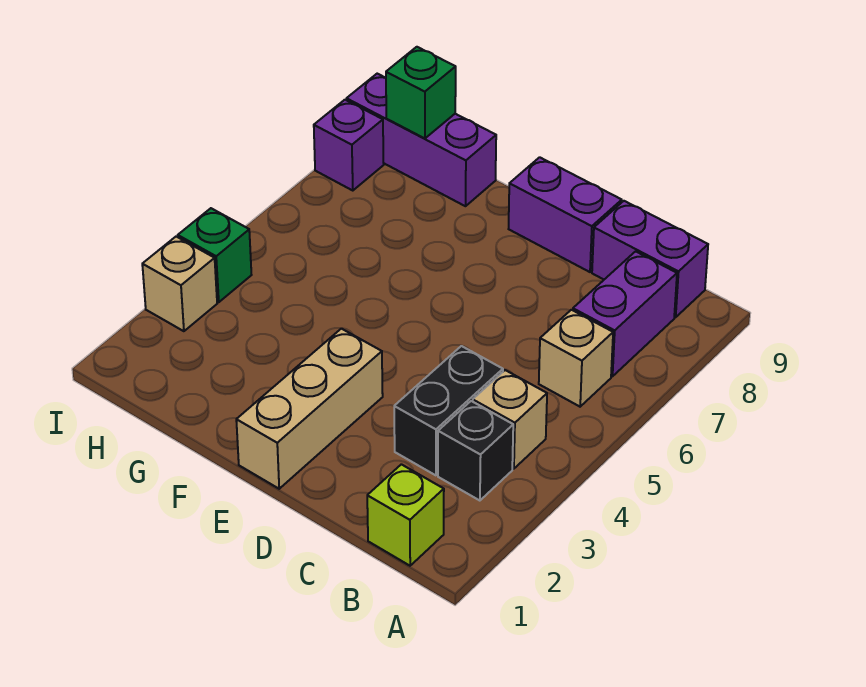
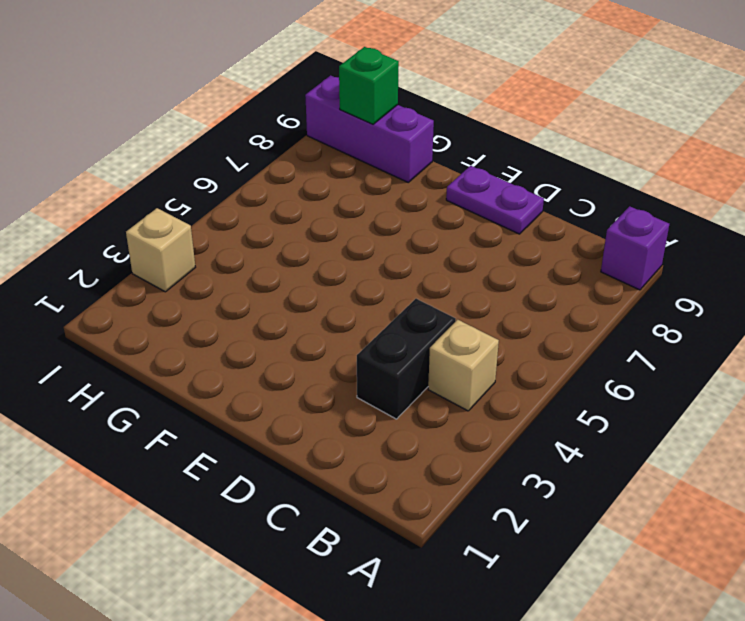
purple 1x1 brick [601,206,669,290] -> purple 1x1 brick moved to [314,100,384,191]
purple 1x2 plate [446,166,544,234] -> purple 1x2 brick [509,157,622,272]
none -> lime 1x1 brick [367,464,444,566]
none -> black 1x1 brick [438,401,513,501]
none -> tan 1x1 brick [539,310,613,407]

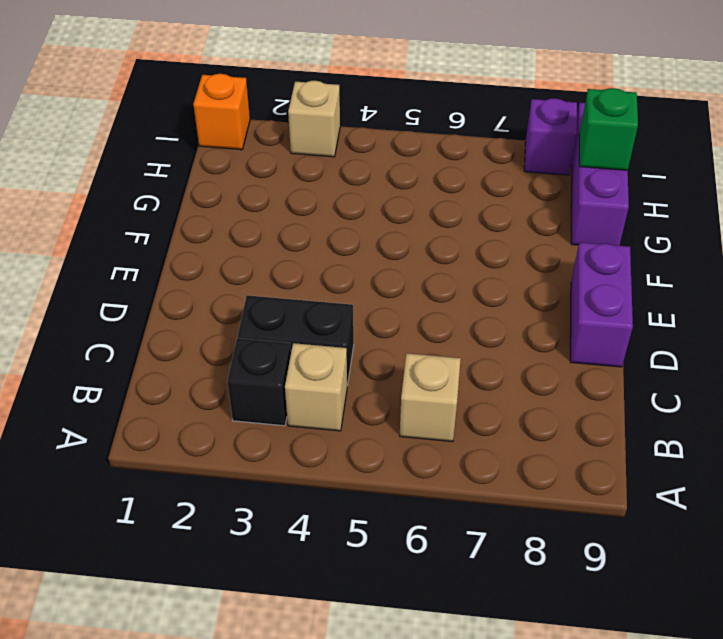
orange 1x1 brick [193,74,250,150] -> none
none -> lime 1x1 brick [367,464,444,566]
none -> purple 1x2 brick [573,251,677,376]
none -> purple 1x2 brick [592,201,708,317]

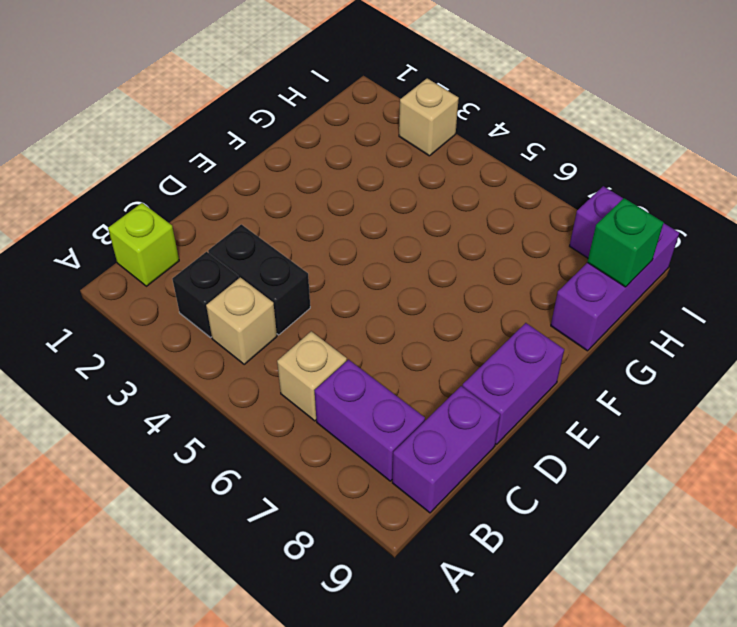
none -> tan 1x3 brick [236,329,383,489]
none -> green 1x1 brick [178,208,251,302]

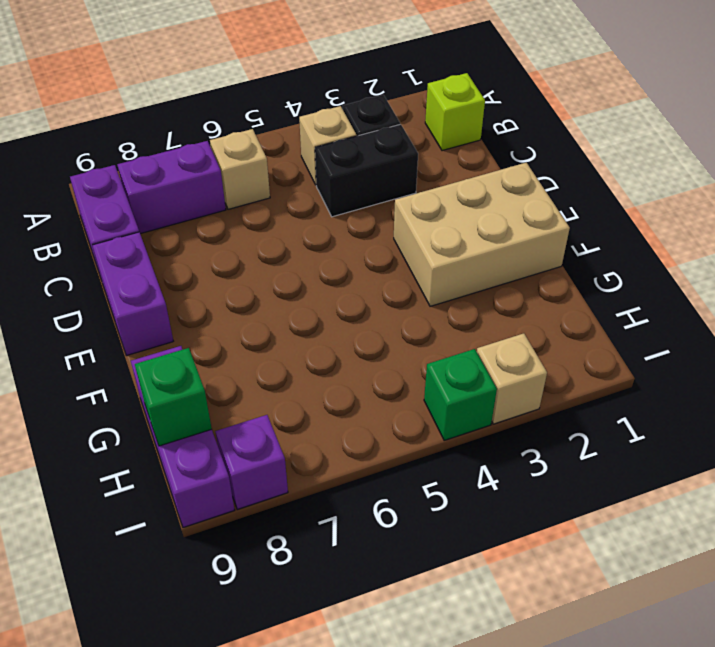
tan 2x3 brick [394,163,570,306] -> tan 1x3 brick [236,329,383,489]

